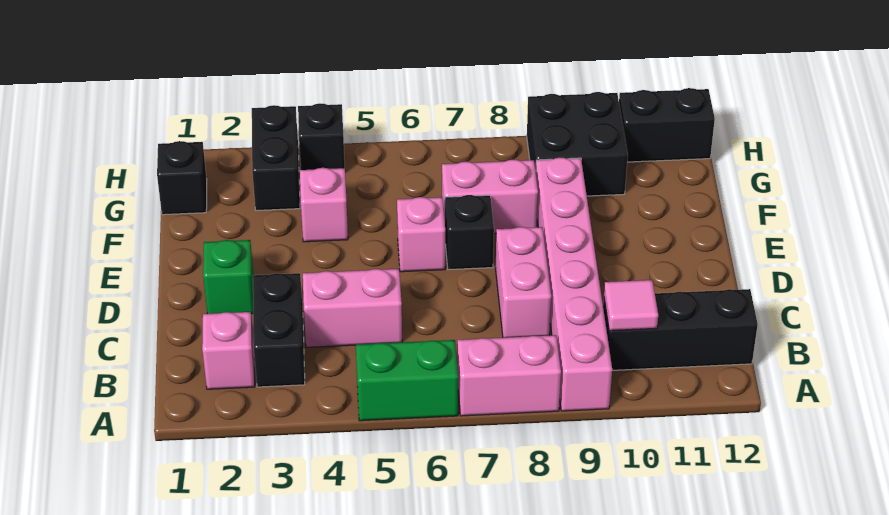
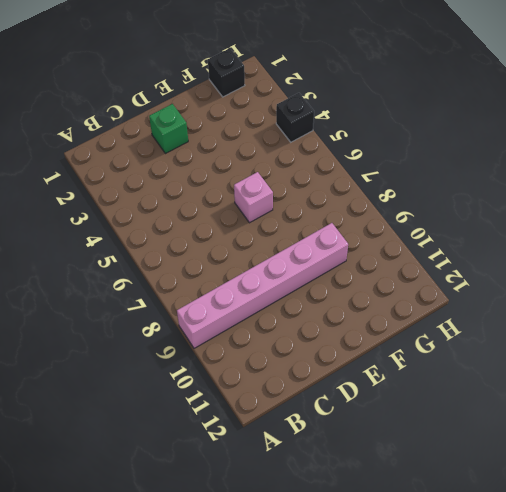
none -> green 1x2 brick [356,340,458,421]
none -> pink 1x2 brick [457,335,561,416]
none -> pink 1x1 brick [202,312,255,389]

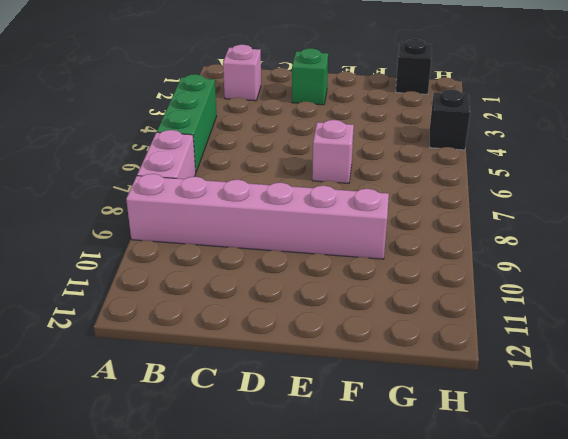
green 1x3 brick [157,74,217,172] -> green 1x2 brick [356,340,458,421]
none -> black 1x2 brick [253,273,305,387]
none -> black 1x3 brick [603,289,758,370]
none -> pink 1x2 brick [303,269,402,347]

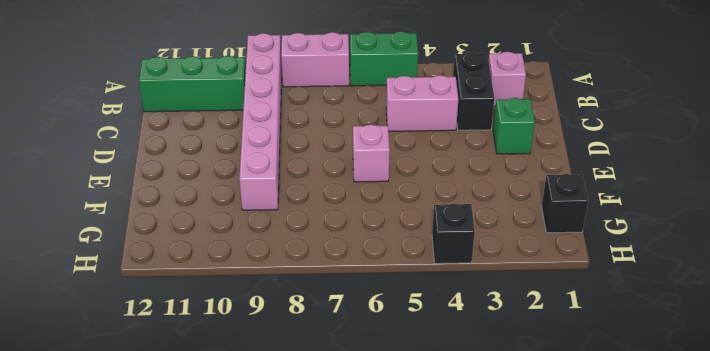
green 1x3 brick [139,56,246,112] -> black 1x3 brick [603,289,758,370]
none -> pink 1x2 brick [496,227,551,338]
none -> black 1x1 brick [445,195,494,270]
none -> pink 1x1 brick [300,168,348,242]

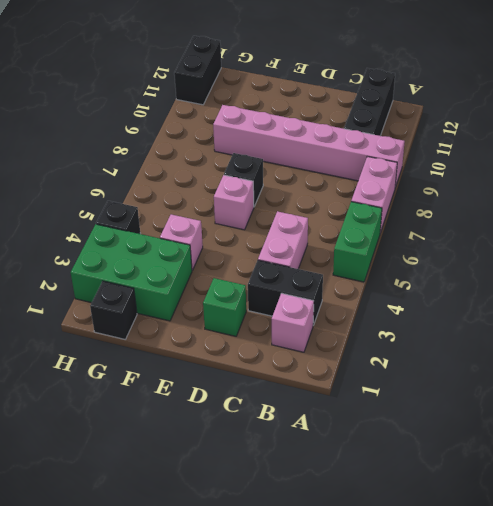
green 2x3 brick [71,224,192,321] -> black 1x2 brick [252,105,300,211]
none -> pink 1x2 brick [496,227,551,338]
none -> pink 1x2 brick [442,160,538,233]
none -> black 2x2 brick [527,92,628,196]

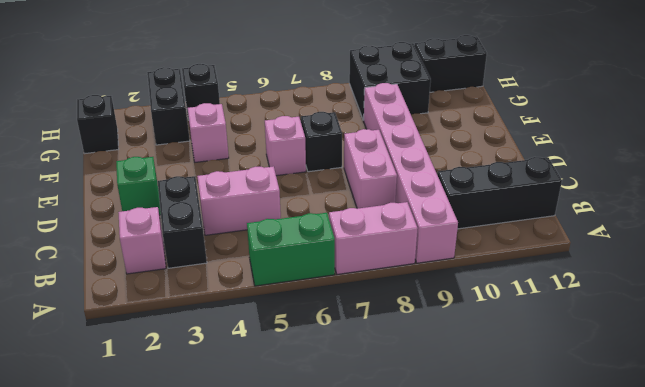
none -> pink 1x2 brick [442,160,538,233]
none -> pink 1x1 tile [604,280,658,331]

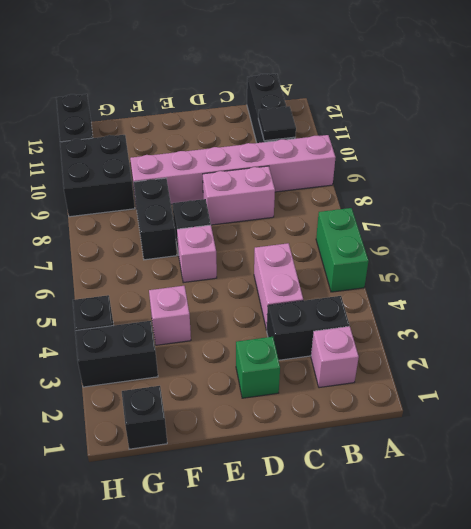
black 1x1 tile [258,106,296,141] -> pink 1x1 tile [604,280,658,331]
black 1x2 brick [134,178,177,260] -> pink 1x2 brick [442,160,538,233]
none -> pink 1x2 brick [457,335,561,416]

